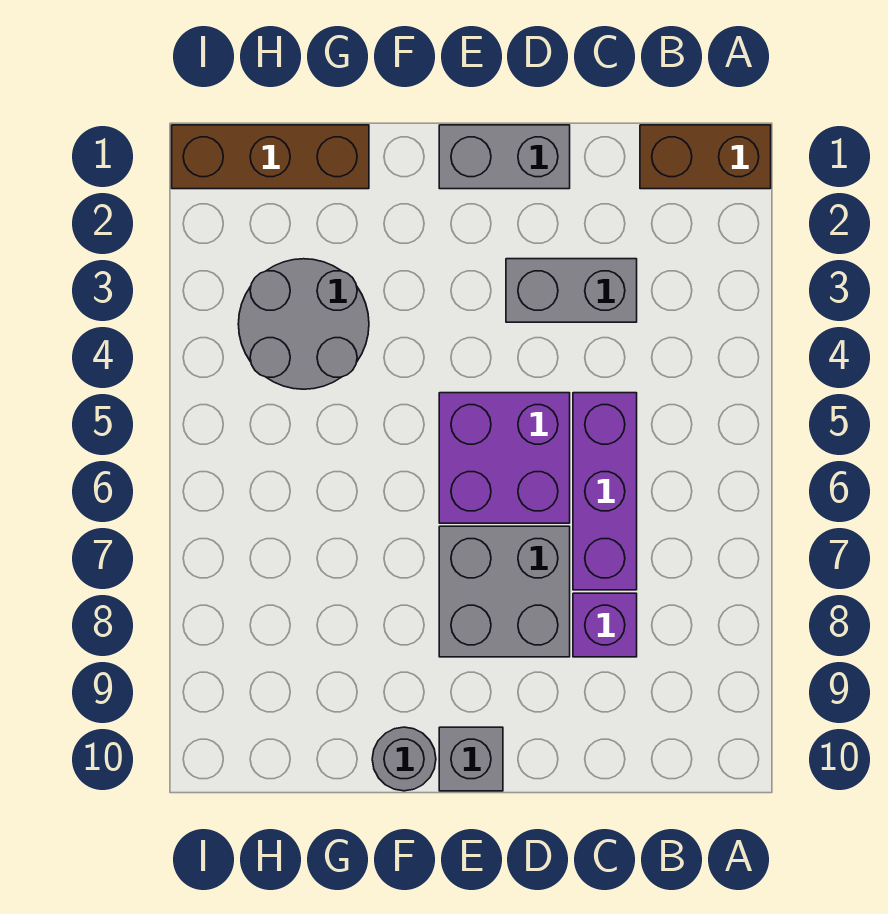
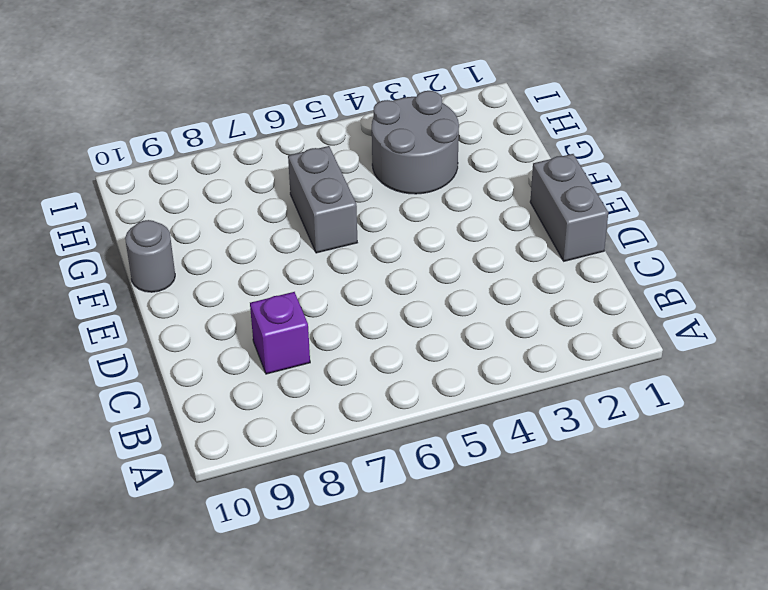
grey 1x2 brick [288,146,357,253] -> grey 1x2 brick moved to [506,259,637,322]
none -> brown 1x2 brick [640,125,771,189]
none -> purple 1x3 brick [573,393,637,590]

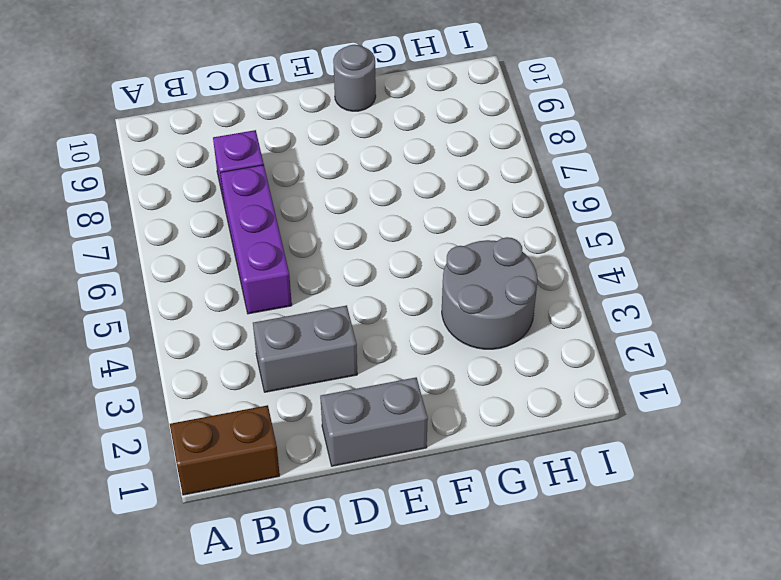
none -> purple 2x2 brick [439,393,570,523]
none -> grey 2x2 brick [439,526,570,657]

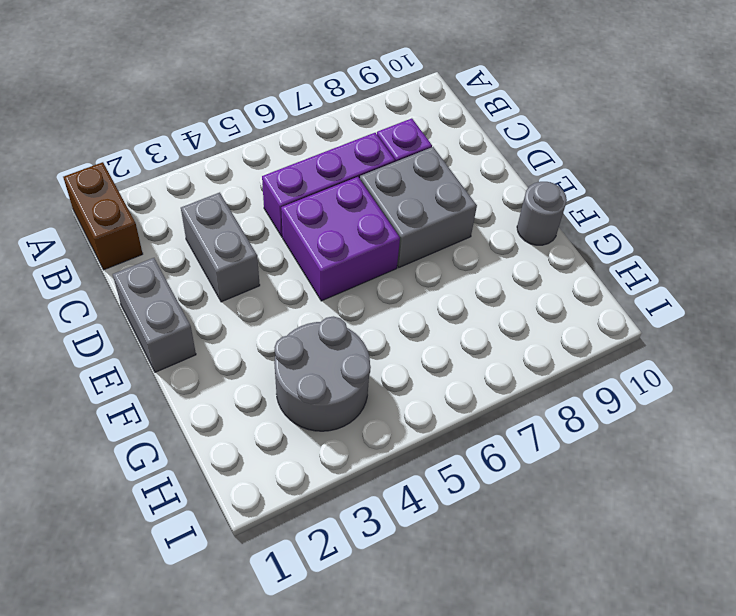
none -> grey 1x1 brick [439,727,503,791]
none -> brown 1x3 brick [172,125,369,189]

